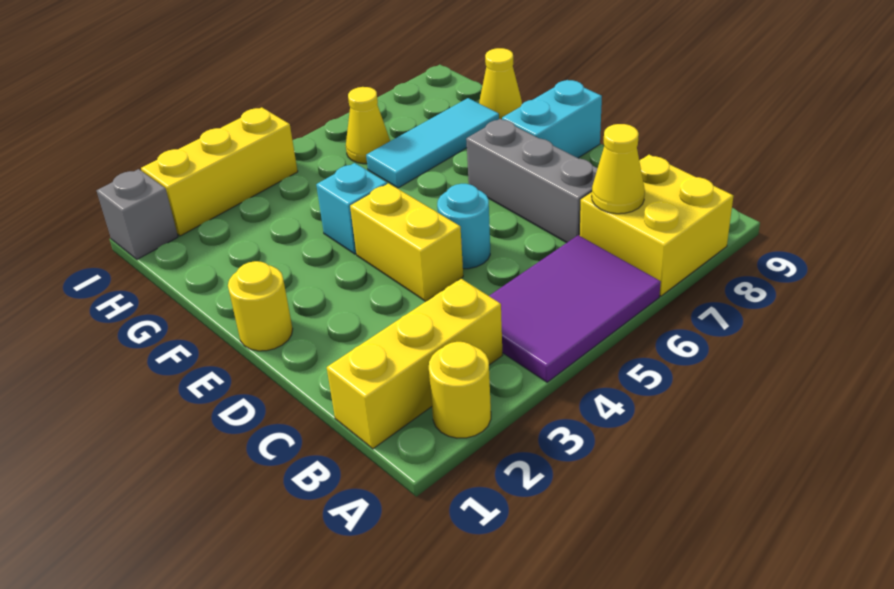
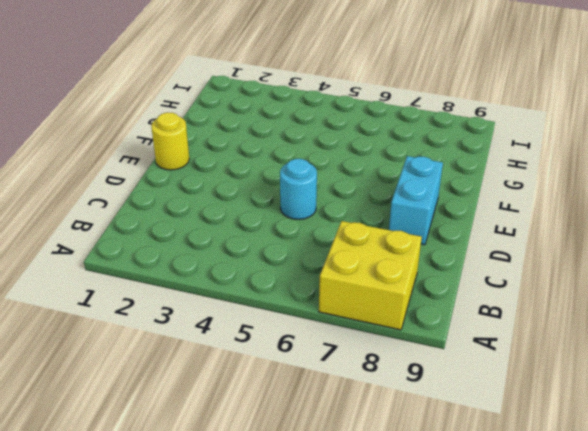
cyan 1x2 brick [389,156,443,245] -> cyan 1x2 brick turned to [502,80,602,158]
none -> yellow 1x1 round brick [429,342,491,438]
none -> purple 2x3 tile [489,235,661,382]
none -> yellow 1x3 brick [327,279,502,449]

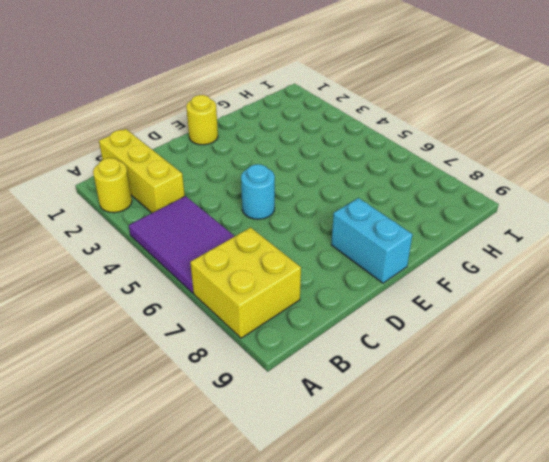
none -> grey 1x3 brick [466,119,598,243]
none -> yellow 1x2 brick [350,183,463,301]
none -> cyan 1x1 brick [316,163,387,254]

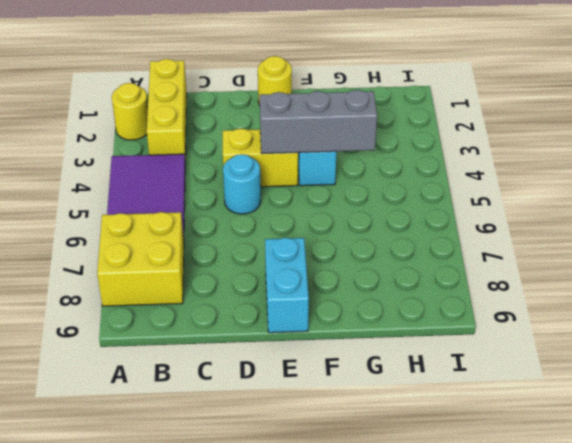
grey 1x3 brick [260,90,377,154] -> grey 1x3 brick moved to [466,119,598,243]
none -> cyan 1x3 tile [366,98,499,188]
none -> yellow 1x1 cone [479,48,522,119]
none -> yellow 1x1 cone [346,87,390,164]

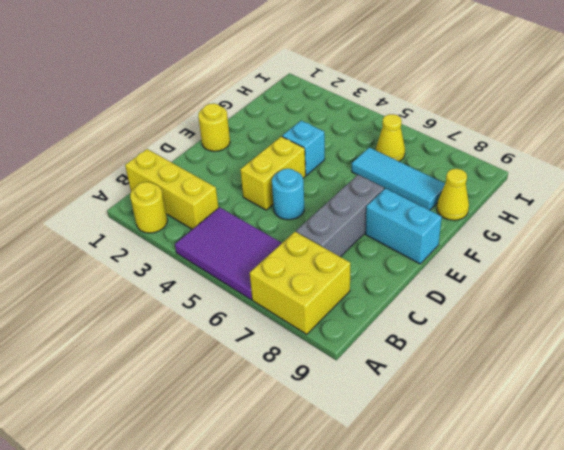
none -> grey 1x1 brick [97,169,178,259]
none -> yellow 1x3 brick [141,107,298,236]
none -> yellow 1x1 cone [592,124,645,214]

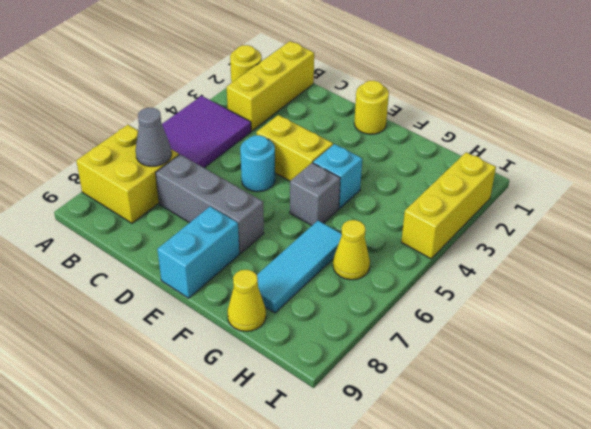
grey 1x1 cone [136,108,171,166] -> yellow 1x1 cone [592,124,645,214]
grey 1x1 brick [290,163,340,225] -> grey 1x1 brick moved to [97,169,178,259]

